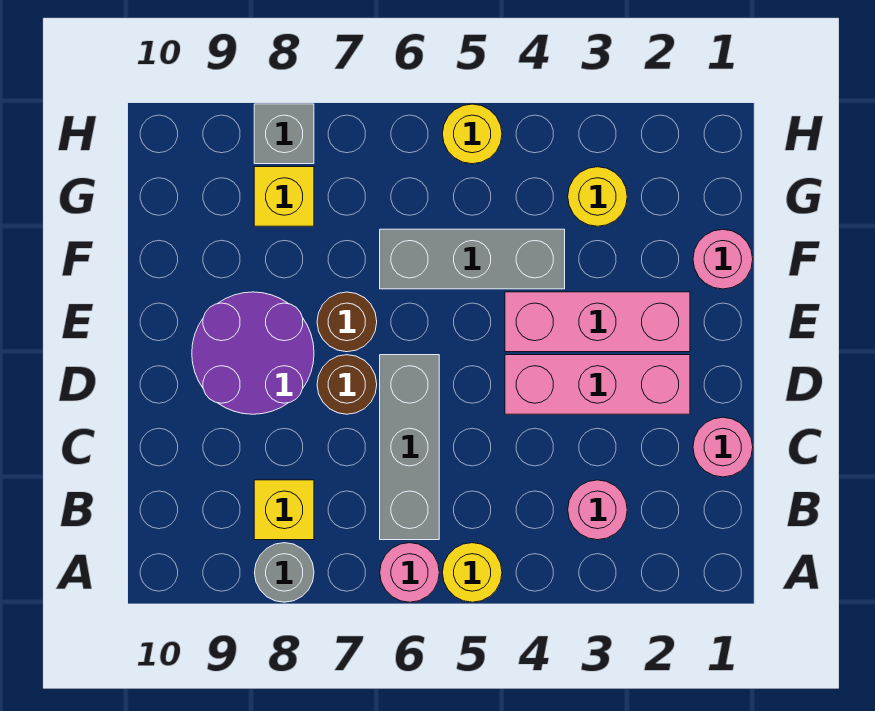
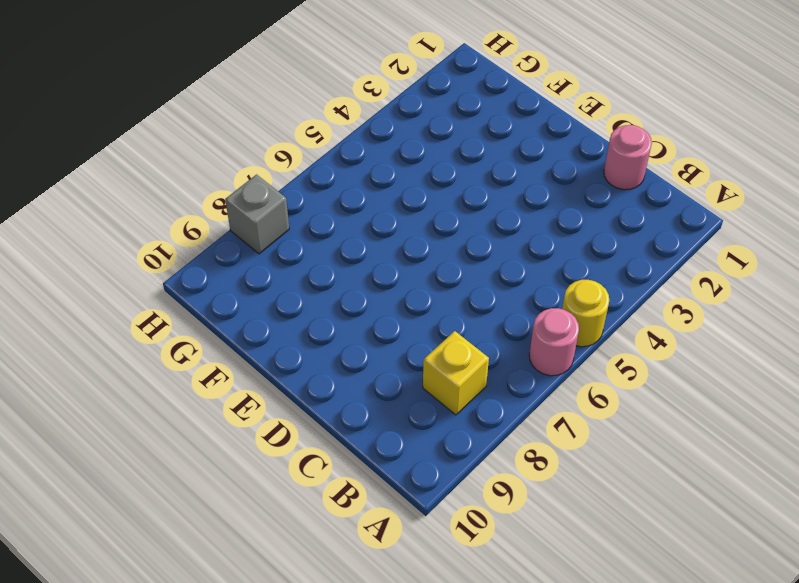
none -> grey 1x1 round brick [255,543,314,602]
none -> pink 1x1 round brick [568,480,627,540]
none -> grey 1x3 brick [380,355,439,540]

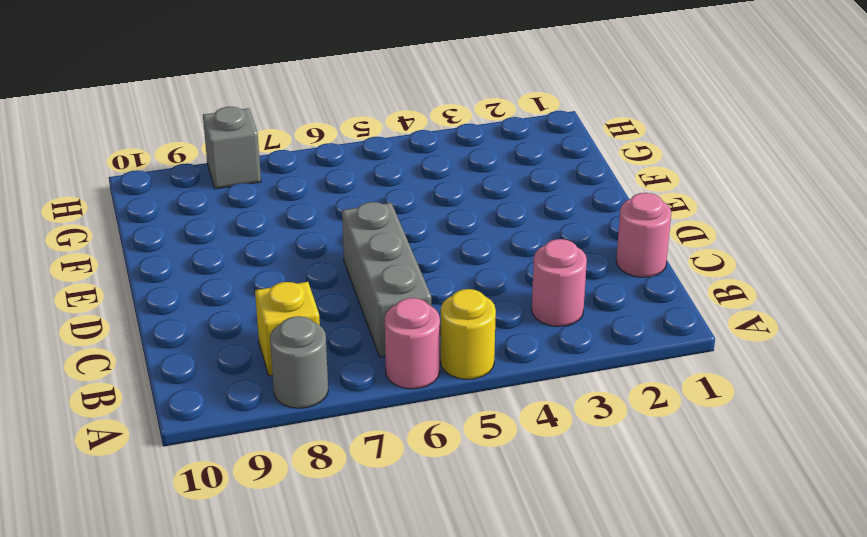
none -> pink 1x3 brick [505,355,690,414]
none -> brown 1x1 round brick [317,355,377,414]
none -> purple 2x2 round brick [192,292,314,414]

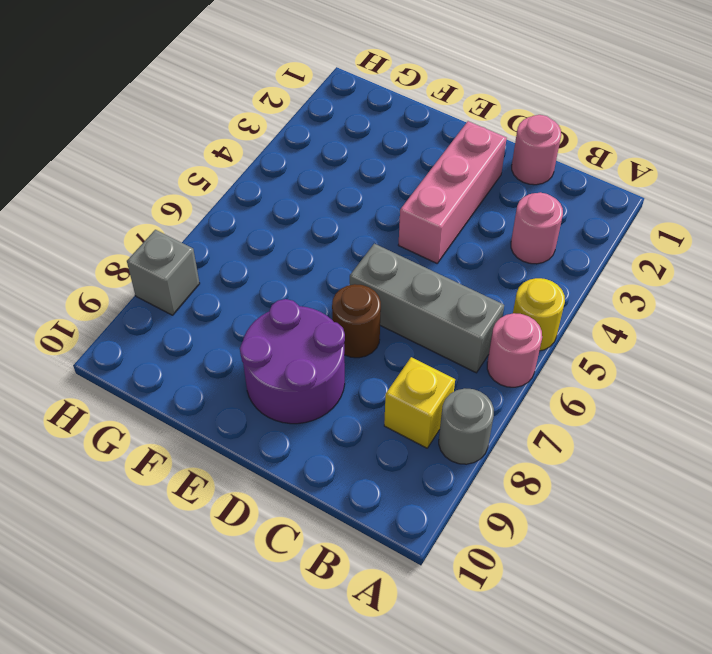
none -> pink 1x3 brick [505,292,690,352]
none -> brown 1x1 round brick [317,292,377,352]
none -> pink 1x1 round brick [693,229,753,289]

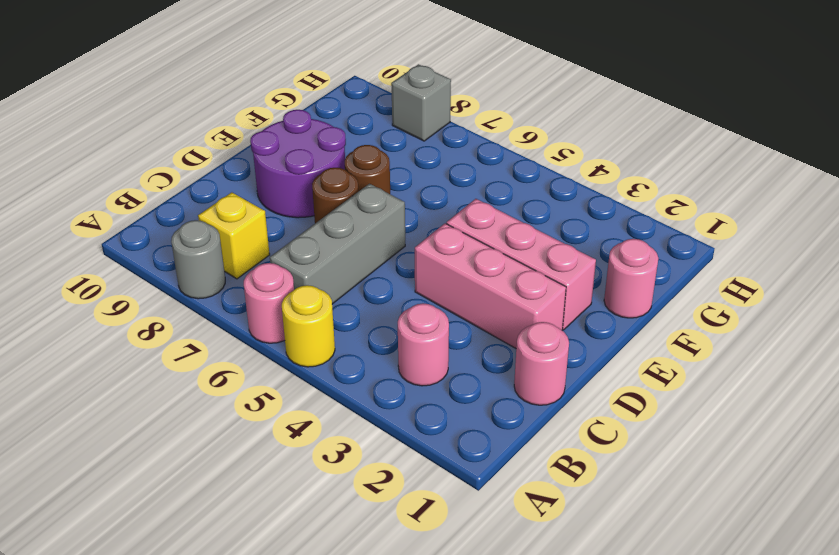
none -> grey 1x3 brick [380,229,565,289]
none -> yellow 1x1 round brick [568,167,627,226]
none -> yellow 1x1 brick [254,167,314,226]

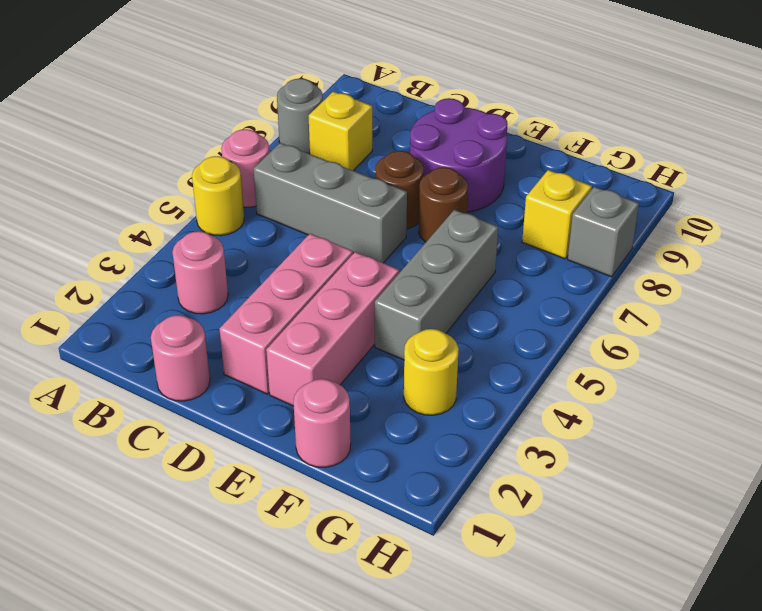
none -> yellow 1x1 round brick [442,104,502,164]

